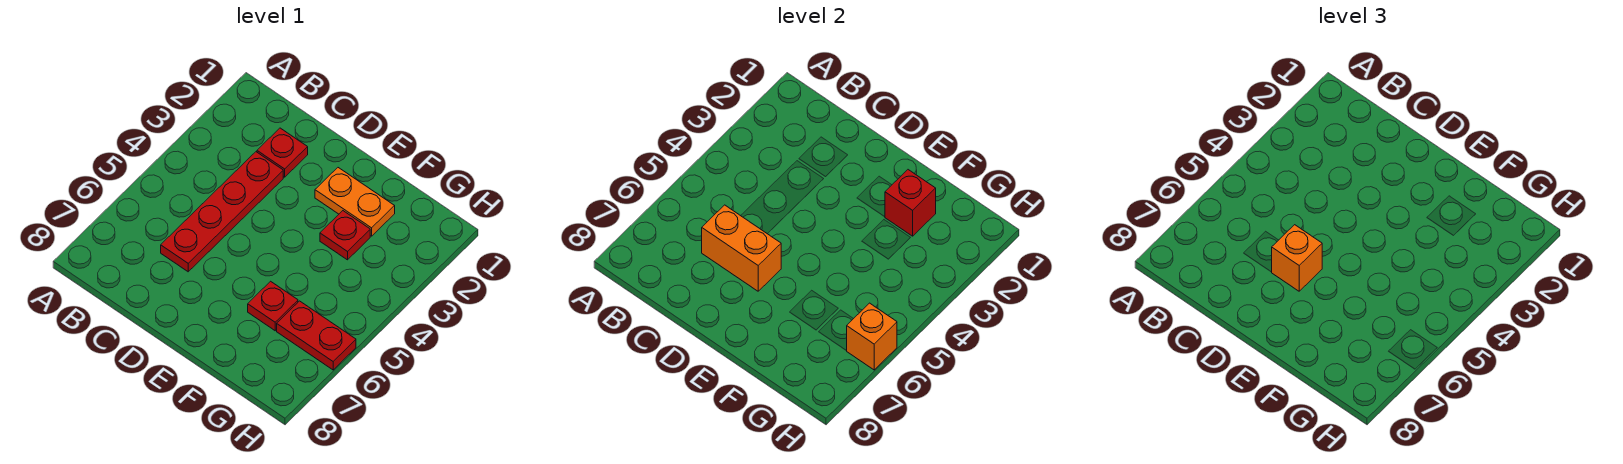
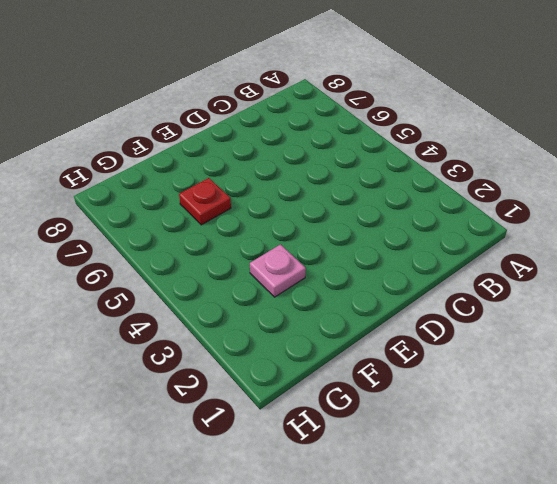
pink 1x1 plate [250,244,306,297] -> red 1x1 plate [320,211,370,260]
none -> red 1x1 plate [257,128,308,177]
none -> red 1x4 plate [161,152,283,272]

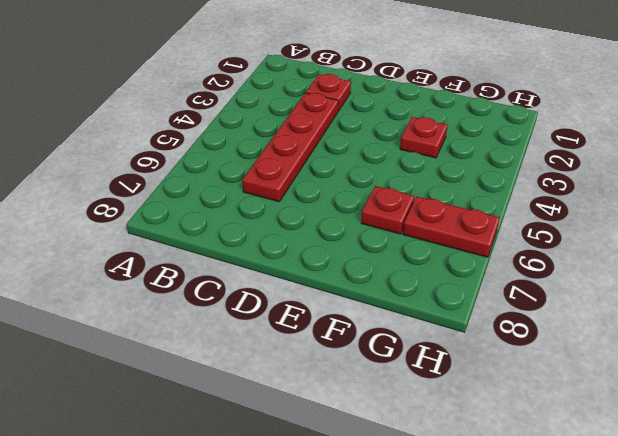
none -> orange 1x2 plate [315,168,395,236]
none -> orange 1x2 brick [702,205,781,291]

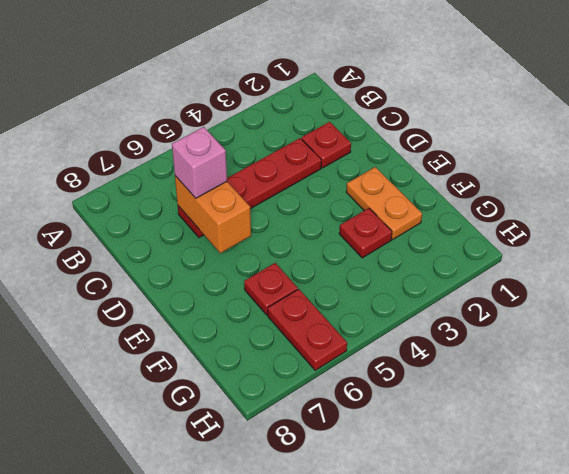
pink 1x1 brick [172,127,227,198] -> none
none -> red 1x1 brick [885,170,936,236]
none -> orange 1x1 brick [847,303,897,370]

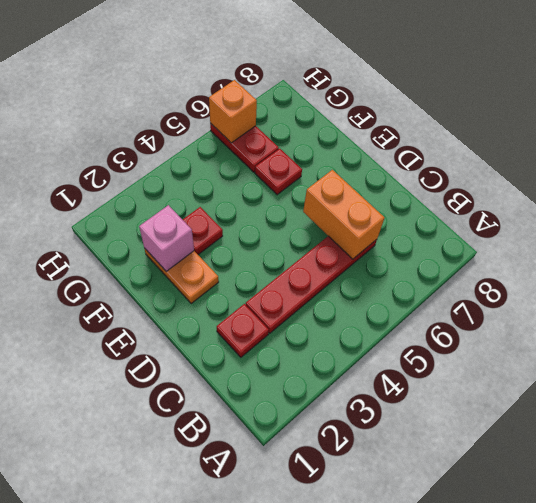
pink 1x1 brick [139,205,194,271] -> red 1x1 brick [885,170,936,236]
none -> orange 1x1 brick [1272,225,1322,291]

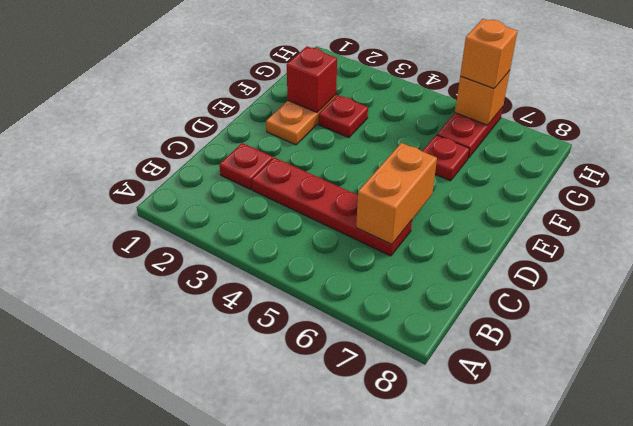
orange 1x1 brick [460,19,518,89] -> orange 1x1 brick moved to [1272,225,1322,291]

